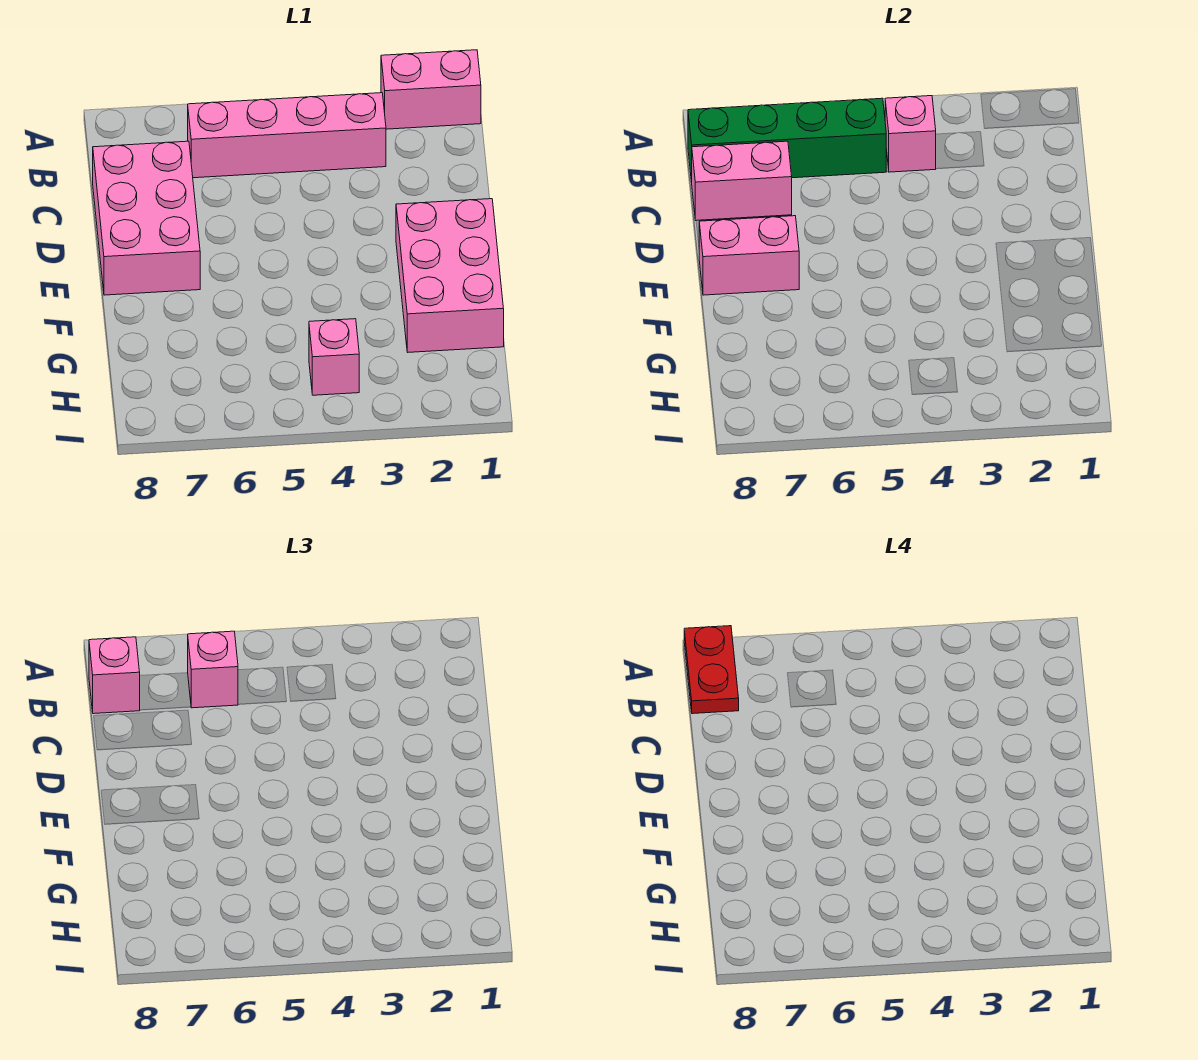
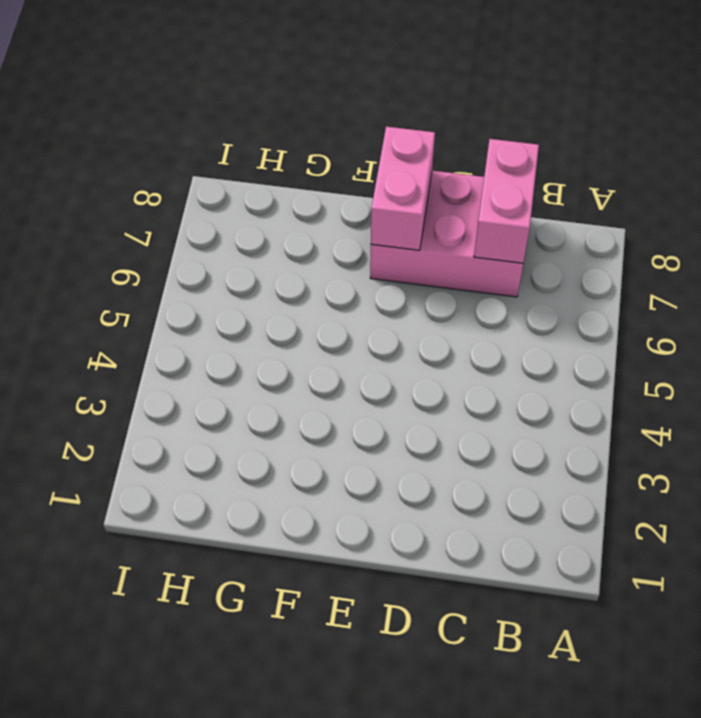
none -> pink 1x2 brick [381,50,481,129]
none -> pink 1x4 brick [188,93,386,178]
none -> pink 2x3 brick [396,199,504,352]

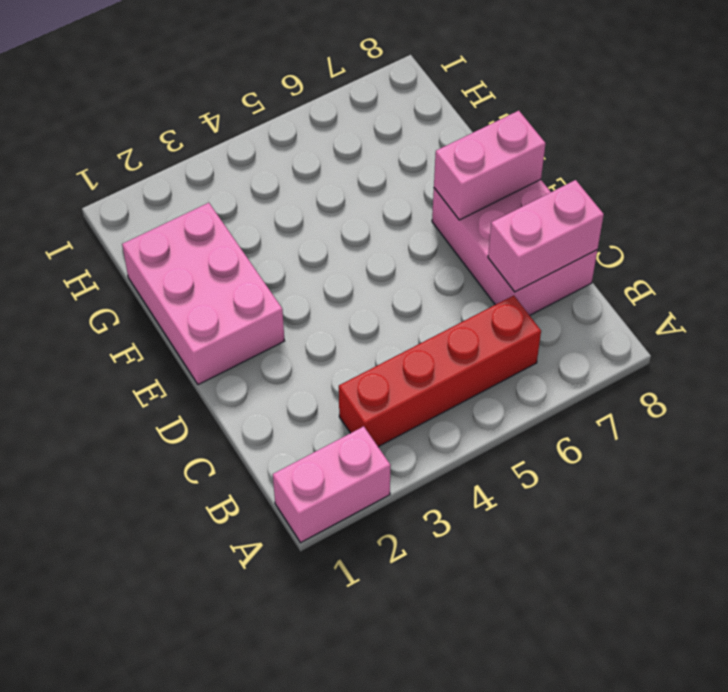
red 1x4 brick [339,295,541,447] -> pink 1x4 brick [188,93,386,178]
none -> pink 1x1 brick [309,319,359,395]
none -> pink 1x1 brick [885,96,936,172]
none -> green 1x4 brick [688,98,887,182]

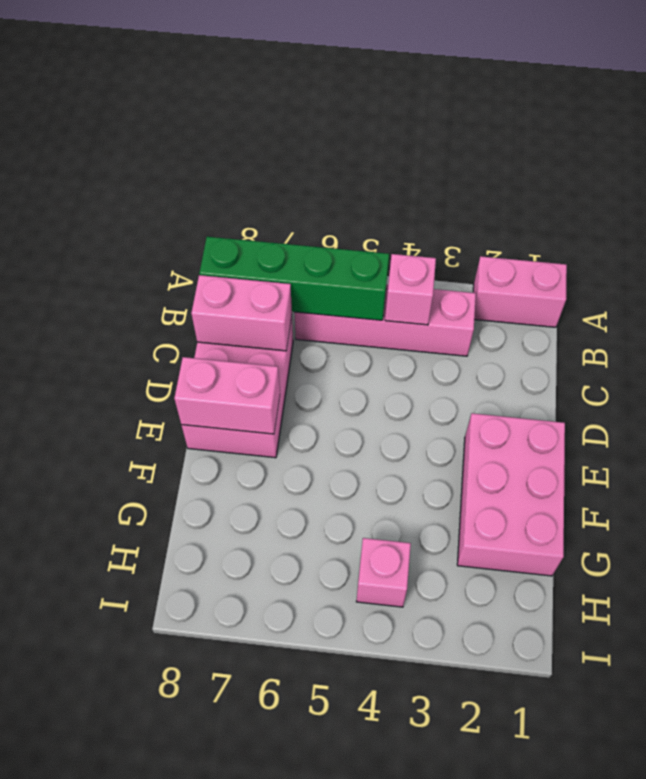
none -> pink 1x1 brick [188,631,238,708]
none -> pink 1x1 brick [89,637,140,714]
none -> red 1x2 plate [684,626,739,714]

